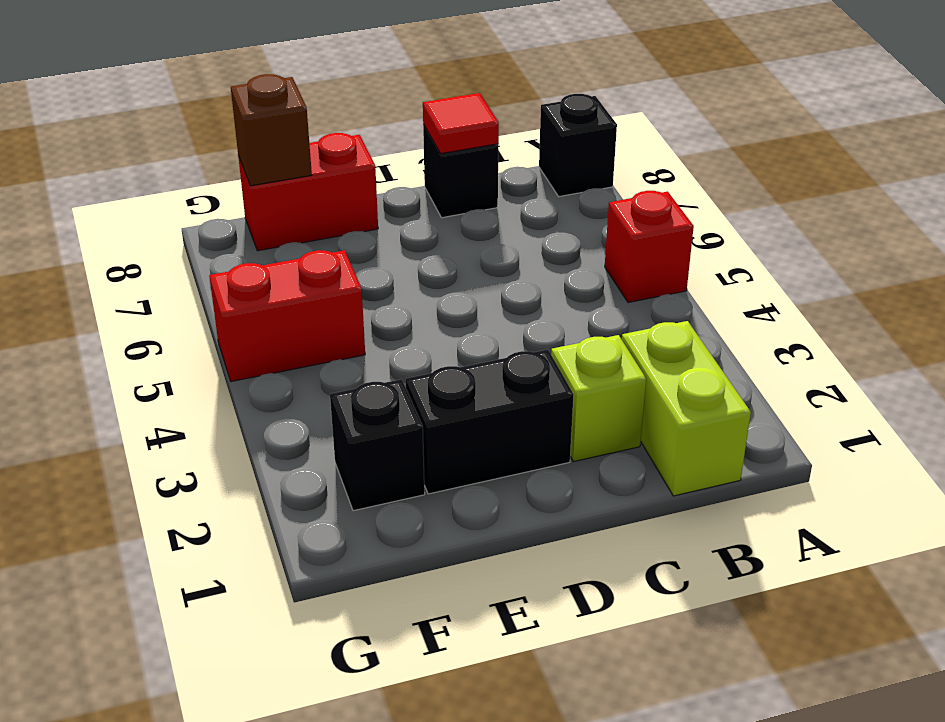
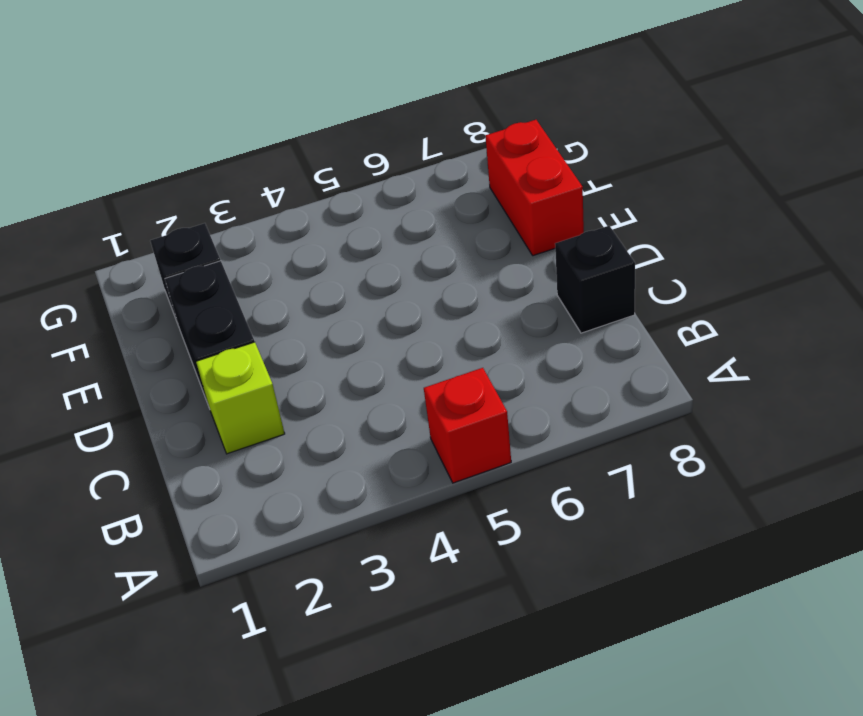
none -> black 1x1 brick [539,94,617,196]
none -> lime 1x2 brick [622,321,751,496]

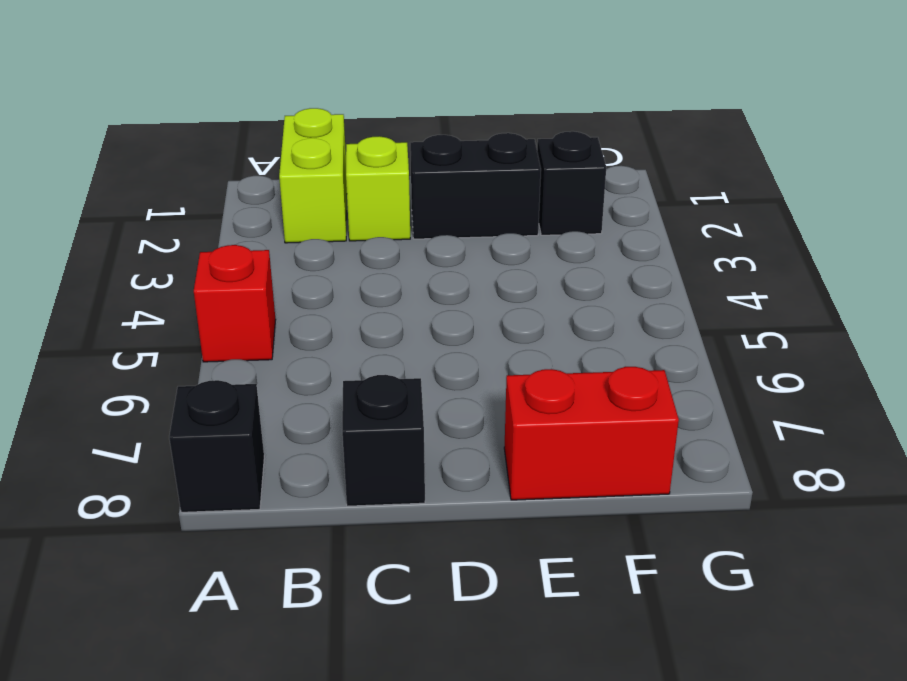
none -> red 1x2 brick [209,250,365,382]
none -> red 1x1 tile [423,93,499,154]

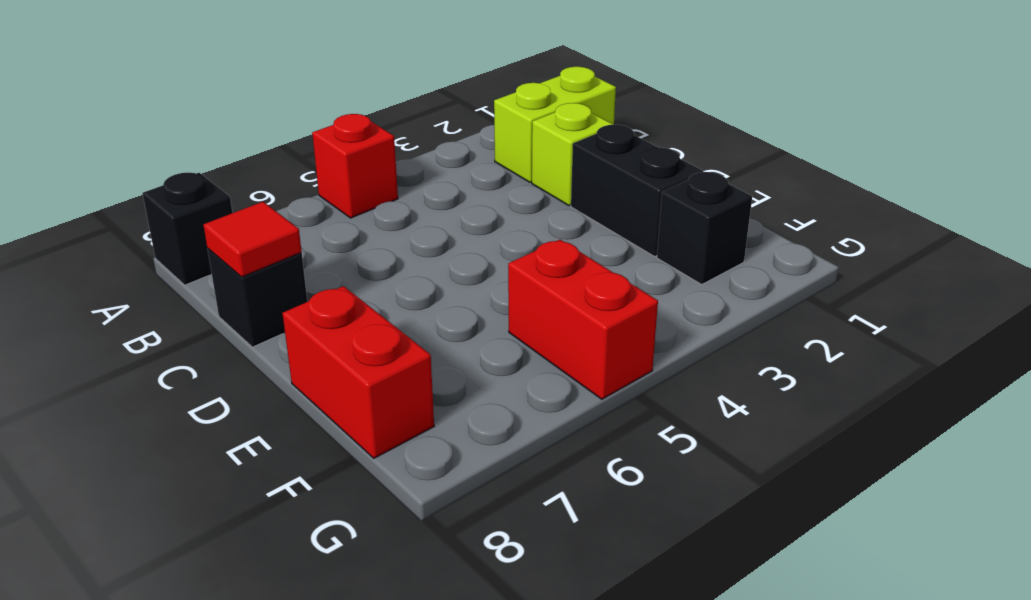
none -> brown 1x1 brick [231,74,312,186]

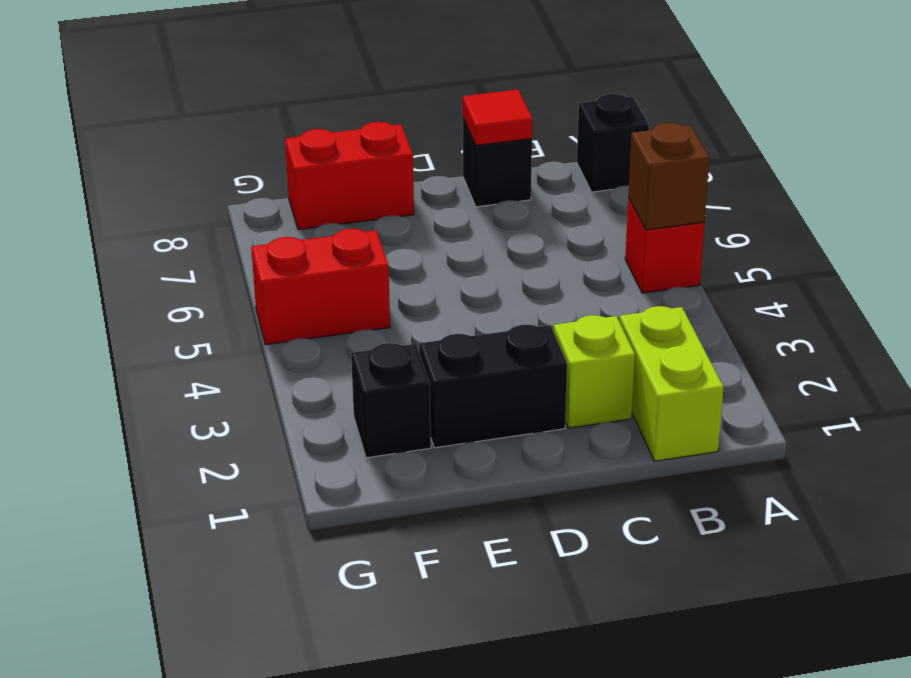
brown 1x1 brick [628,123,709,230] -> brown 1x1 brick moved to [231,74,312,186]

